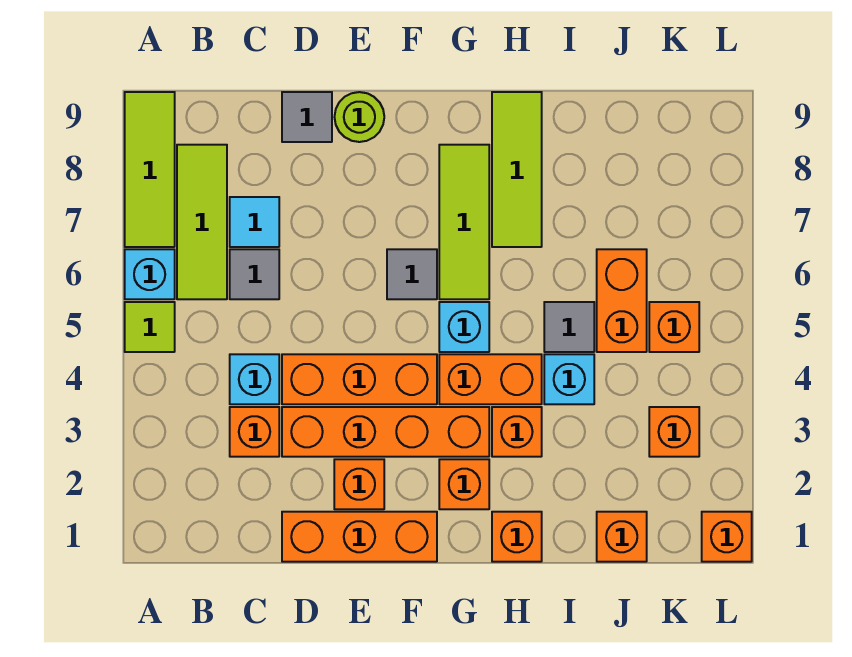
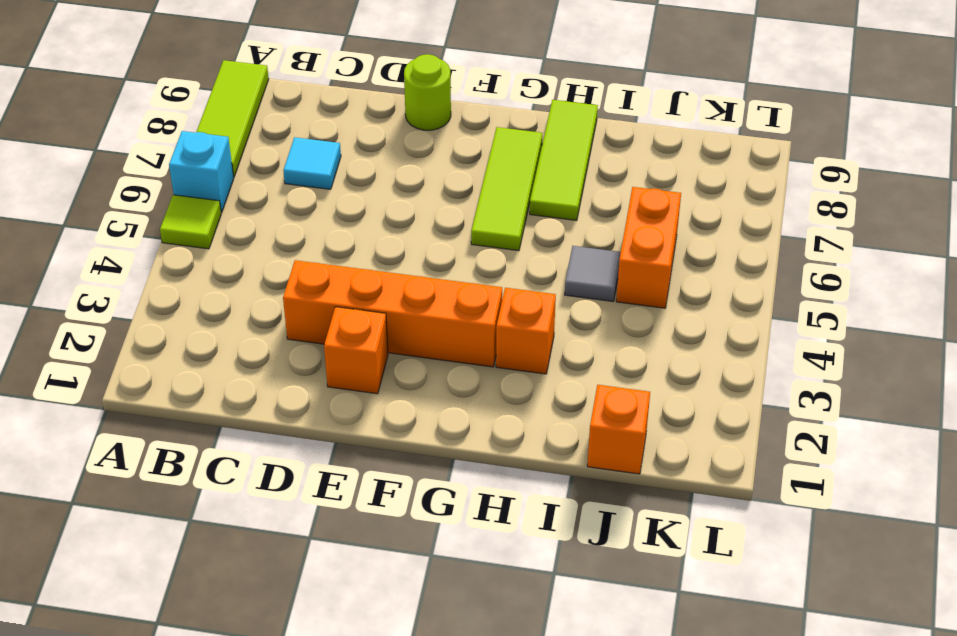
none -> lime 1x3 tile [177,145,227,299]
none -> orange 1x1 brick [230,407,279,457]
none -> cyan 1x1 brick [230,354,279,404]

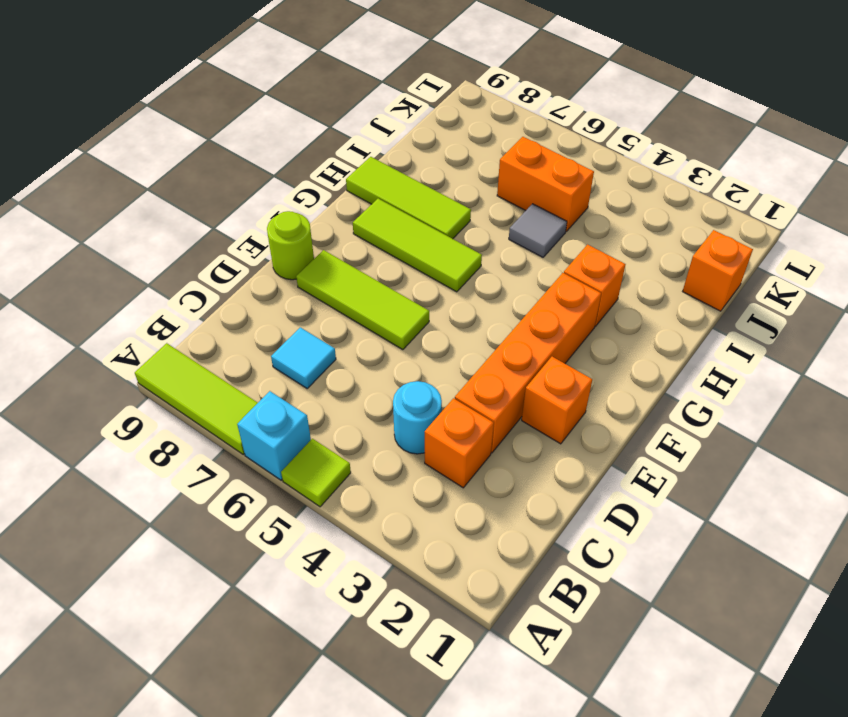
cyan 1x1 round brick [393,381,442,454] -> cyan 1x1 brick [230,354,279,404]
lime 1x3 tile [296,250,429,350] -> lime 1x3 tile moved to [177,145,227,299]
none -> grey 1x1 tile [230,249,279,299]
none -> orange 1x3 brick [282,512,437,562]
none -> orange 1x3 brick [282,354,437,404]

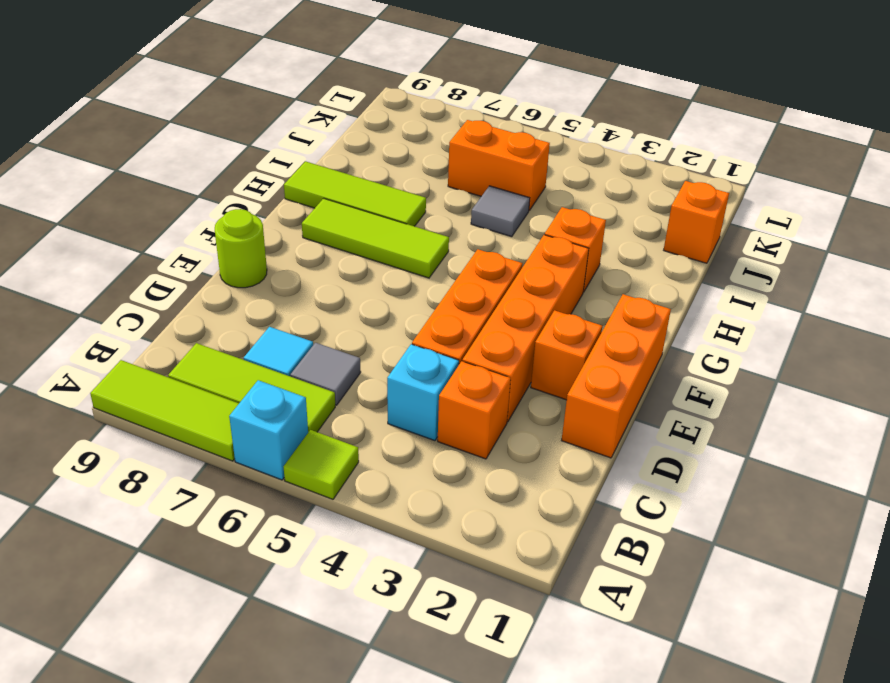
none -> grey 1x1 tile [282,92,332,142]
none -> grey 1x1 tile [387,249,437,299]
none -> orange 1x1 brick [439,459,489,509]

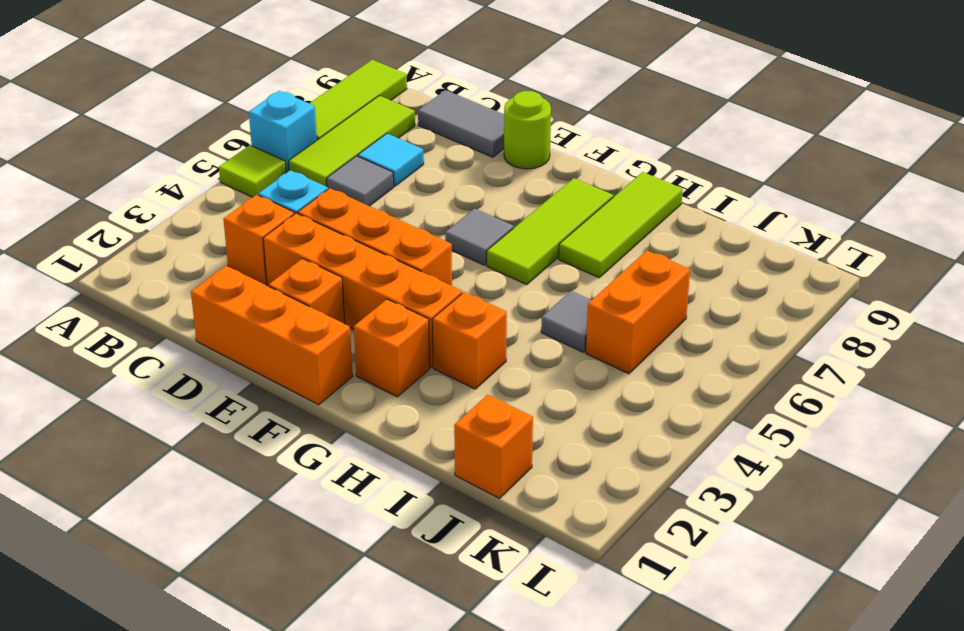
grey 1x2 tile [418,90,504,157] -> grey 1x1 tile [282,92,332,142]
none -> orange 1x2 brick [439,354,542,404]
none -> cyan 1x1 brick [439,302,489,352]
none -> orange 1x1 brick [492,512,542,562]

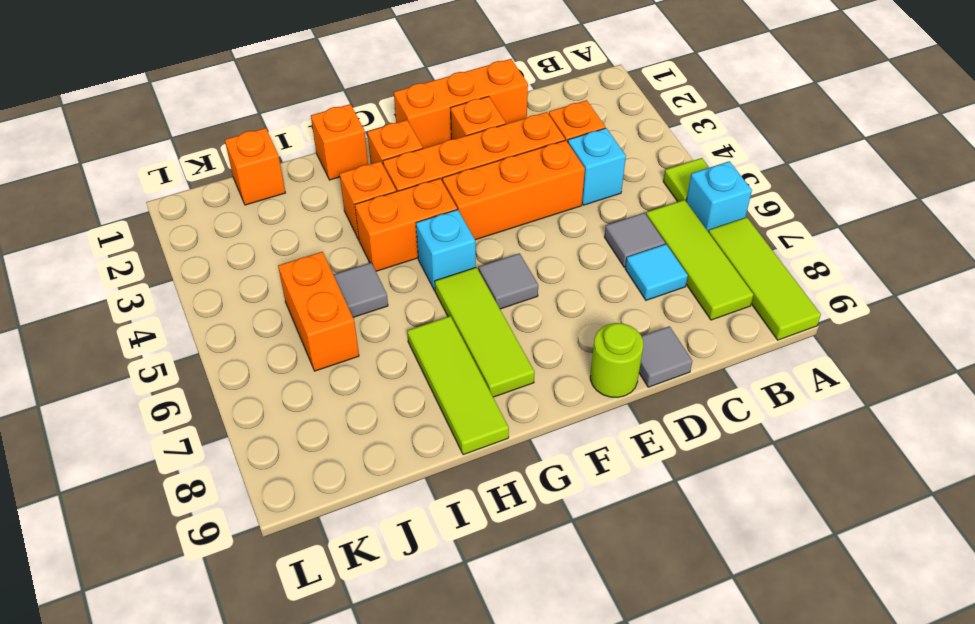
none -> cyan 1x1 brick [544,354,594,404]
none -> orange 1x1 brick [649,407,699,457]
none -> orange 1x1 brick [649,302,699,352]

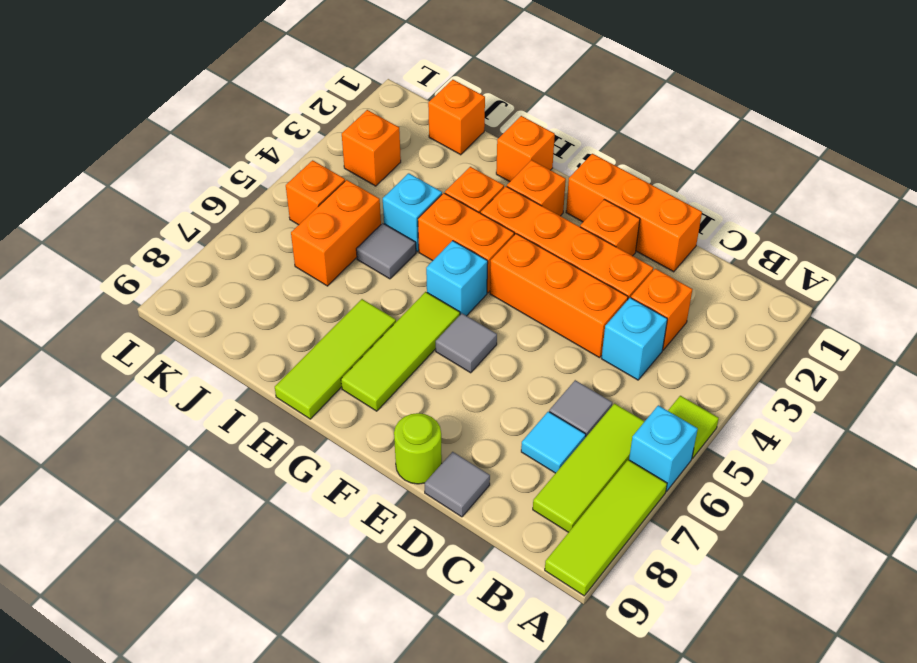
none -> orange 1x1 brick [702,512,752,562]

